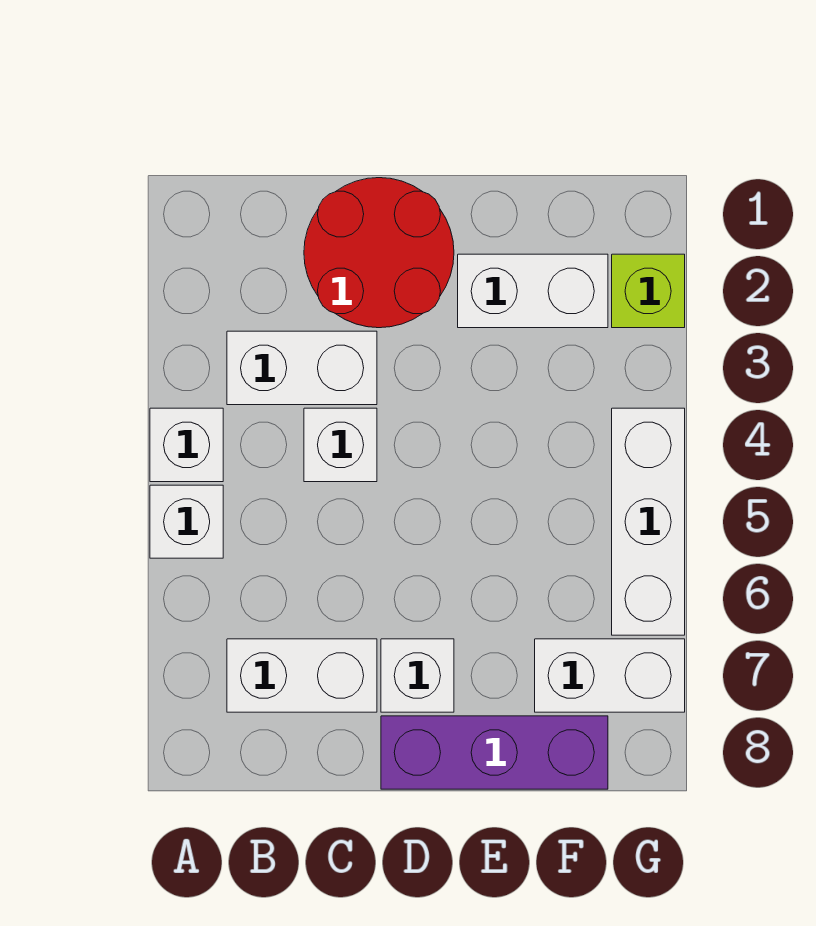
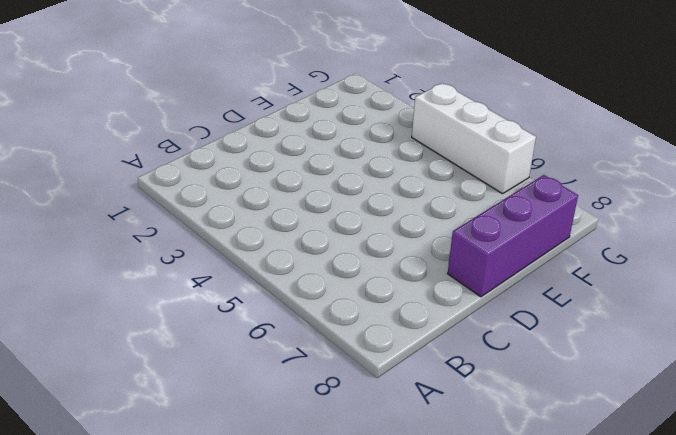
none -> white 1x1 brick [150,408,223,482]
none -> white 1x1 brick [150,485,223,558]
none -> white 1x2 brick [227,331,377,405]

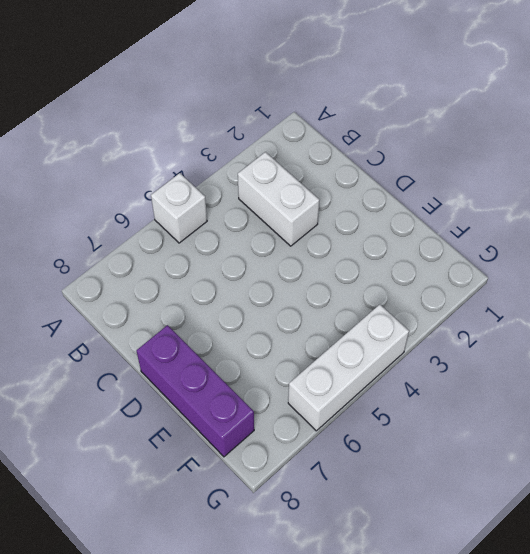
none -> white 1x1 brick [150,408,223,482]
none -> white 1x2 brick [227,639,377,712]
none -> red 2x2 round brick [304,178,454,328]

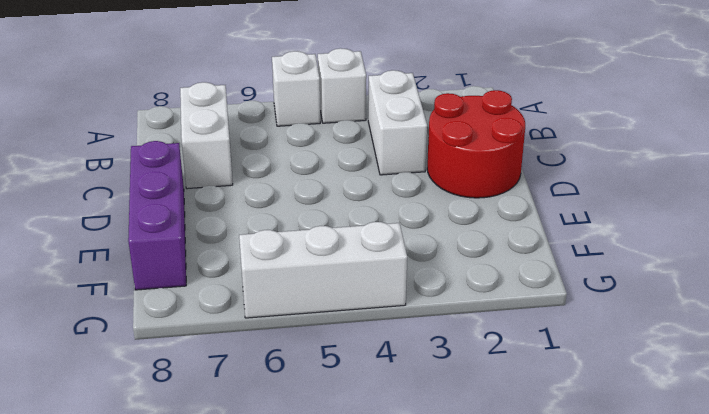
none -> white 1x1 brick [304,408,377,482]
none -> white 1x1 brick [381,639,454,712]
none -> white 1x2 brick [458,254,608,328]

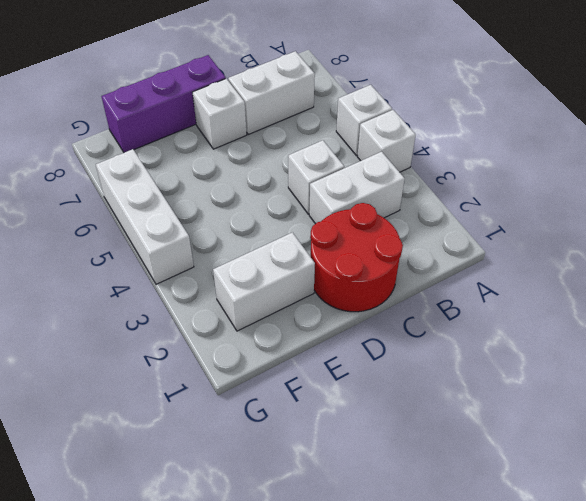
none -> white 1x2 brick [535,639,685,712]
none -> lime 1x1 brick [612,254,685,328]

